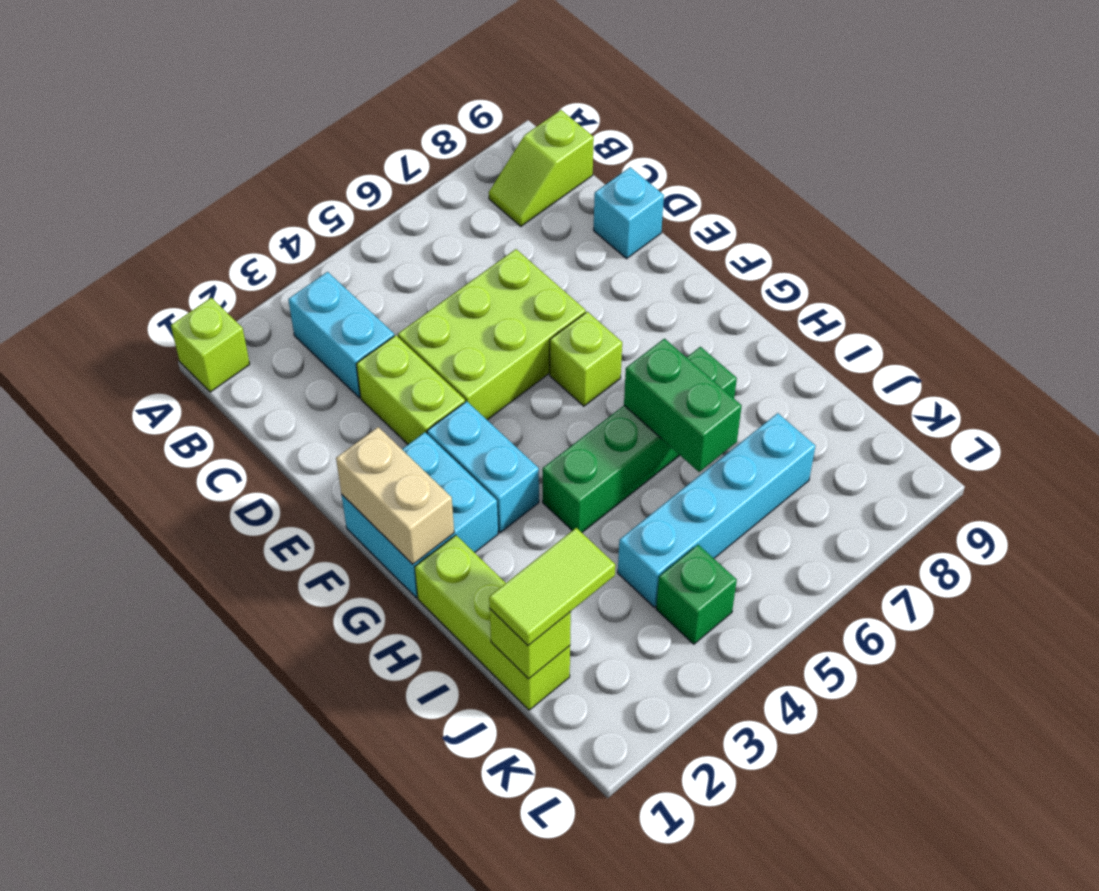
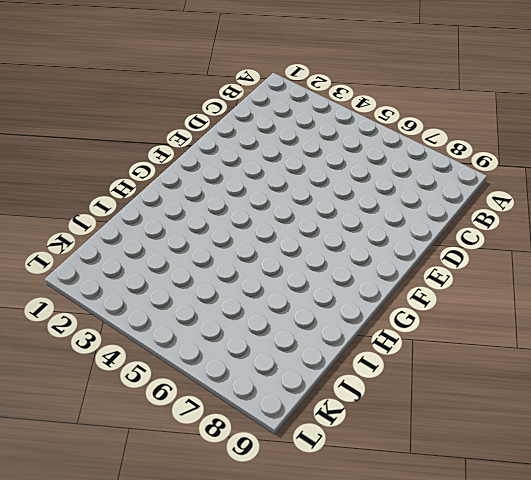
none -> lime 1x1 brick [171,298,250,392]
none -> cyan 1x2 brick [288,272,394,398]
none -> lime 1x2 slope [489,110,594,226]

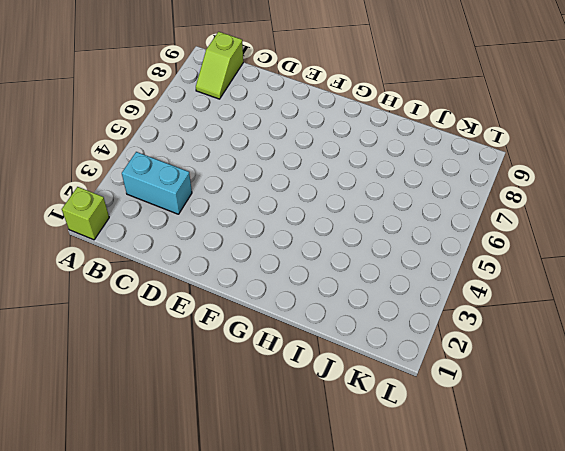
none -> lime 1x2 brick [356,335,465,444]
none -> lime 2x3 brick [398,249,586,420]
none -> cyan 1x1 brick [594,167,664,259]

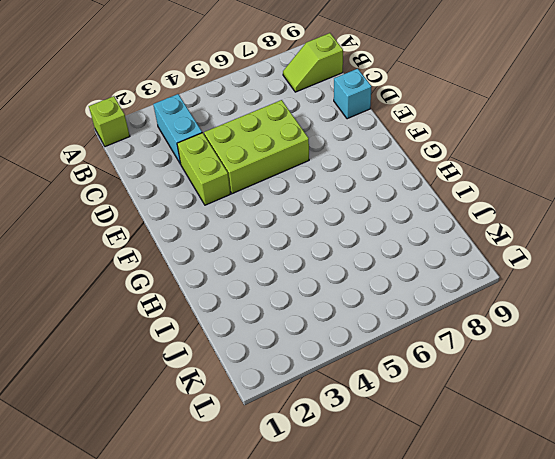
none -> cyan 2x2 brick [342,432,498,598]
none -> cyan 1x2 brick [427,401,539,533]
none -> lime 1x1 brick [550,312,622,406]

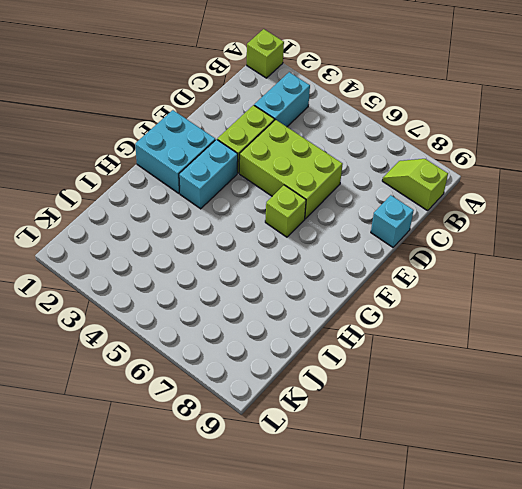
none -> lime 1x3 brick [415,535,570,710]
none -> green 1x4 brick [543,347,737,533]
none -> cyan 1x4 brick [618,413,815,607]

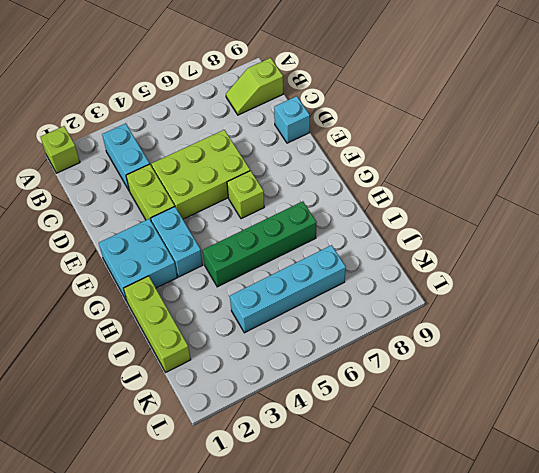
none -> green 1x1 brick [656,545,737,644]
none -> tan 1x2 brick [336,427,454,564]
none -> green 1x2 brick [624,339,742,472]

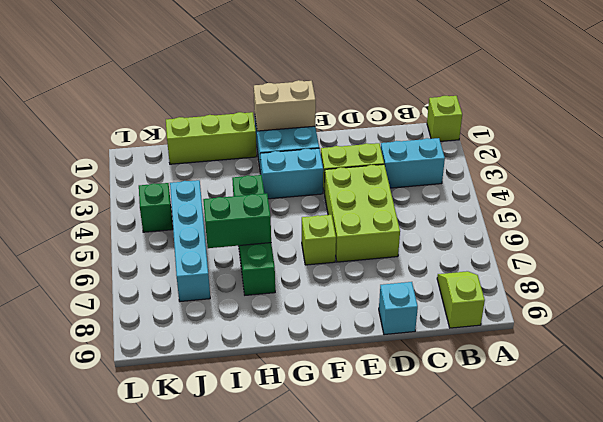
none -> lime 1x1 brick [490,609,571,679]
none -> lime 1x2 tile [489,528,615,645]

